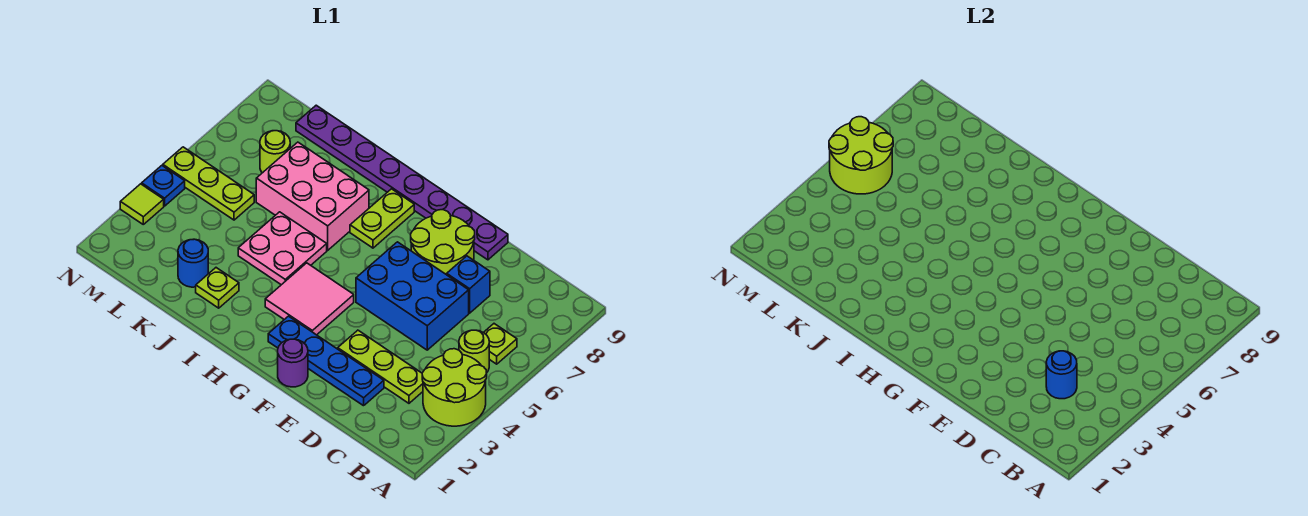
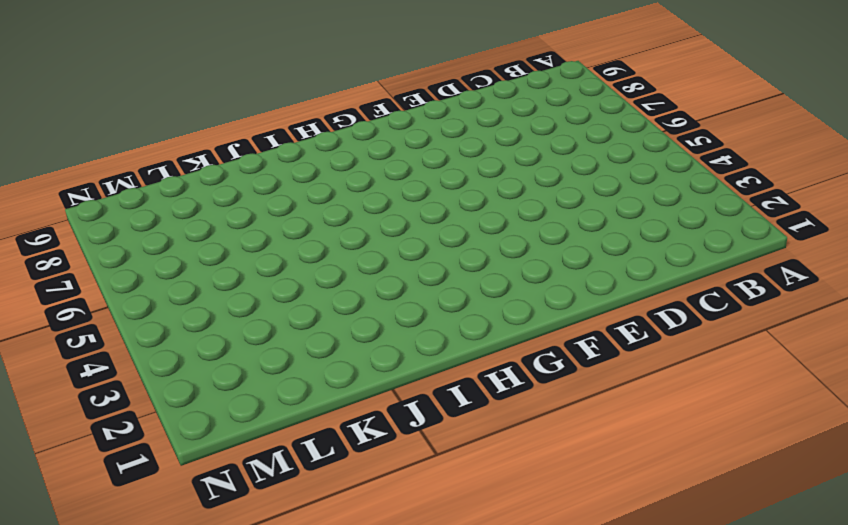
none -> lime 2x2 round brick [422,349,487,426]
none -> lime 1x1 round brick [459,330,489,373]
none -> lime 1x1 plate [483,324,517,364]

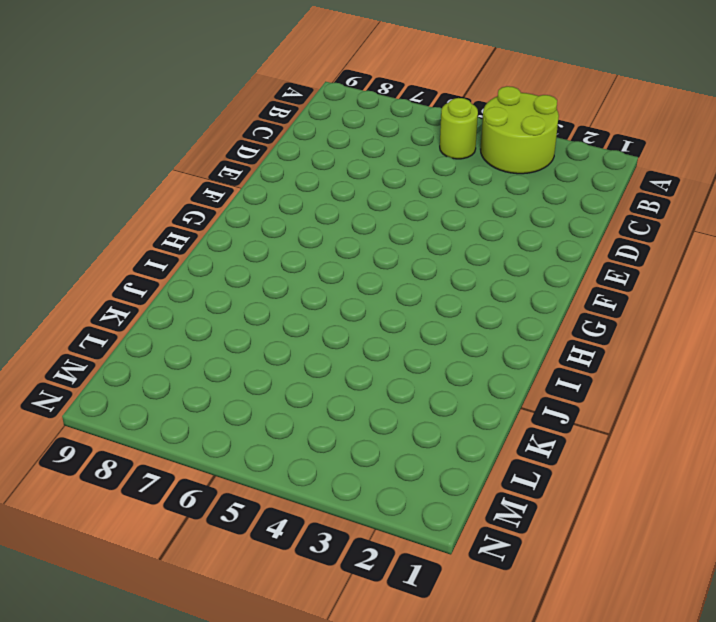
none -> lime 1x1 plate [483,324,517,364]
none -> lime 1x3 plate [338,330,423,403]
none -> blue 1x4 plate [268,316,384,406]

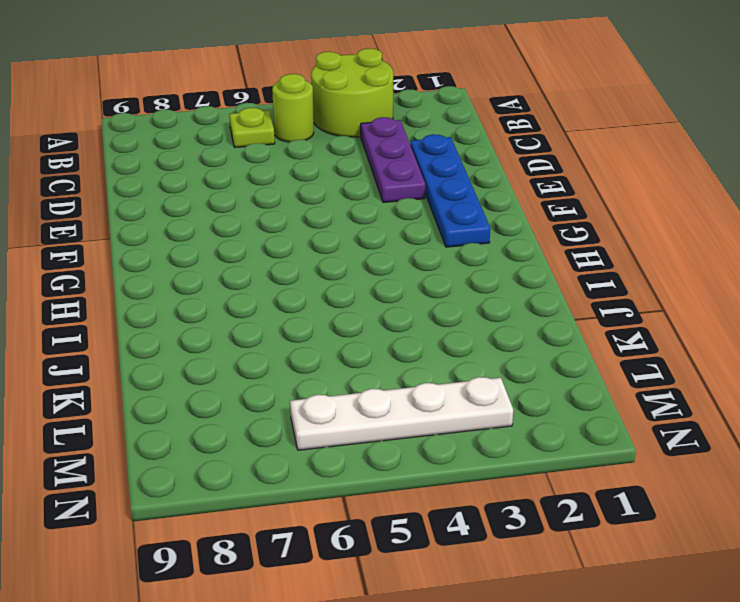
purple 1x3 plate [361,117,425,203] -> lime 1x3 plate [338,330,423,403]
white 1x4 plate [290,377,513,450] -> lime 1x3 plate [163,147,254,220]
none -> blue 2x3 brick [356,242,469,350]
none -> blue 1x1 brick [447,256,490,313]
none -> lime 2x2 round brick [411,210,475,275]

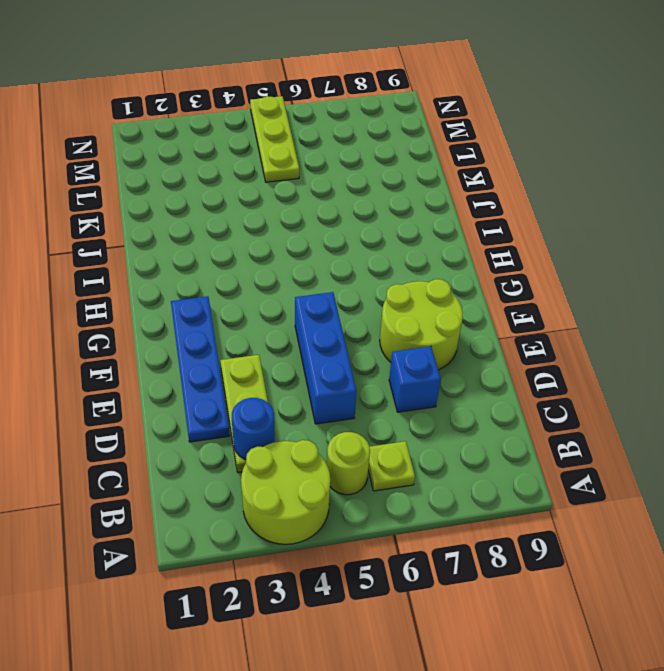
blue 1x3 brick [295,292,356,424] -> blue 2x3 brick [356,242,469,350]
none -> purple 1x8 plate [296,105,508,260]
none -> purple 1x1 round brick [278,339,308,387]
none -> pink 2x2 tile [265,263,354,335]

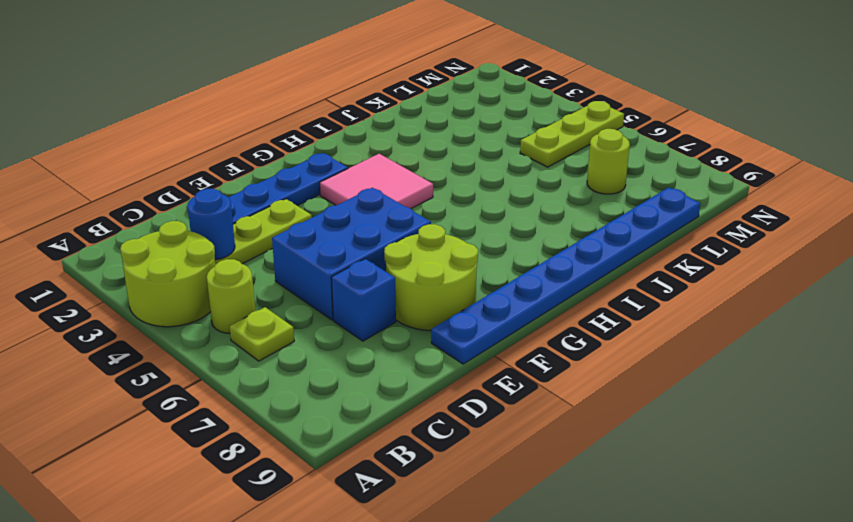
blue 1x8 plate [431,188,700,364] -> purple 1x8 plate [296,105,508,260]
none -> purple 1x1 round brick [278,339,308,387]
none -> lime 1x2 plate [350,189,414,248]
none -> pink 2x2 plate [238,212,327,285]

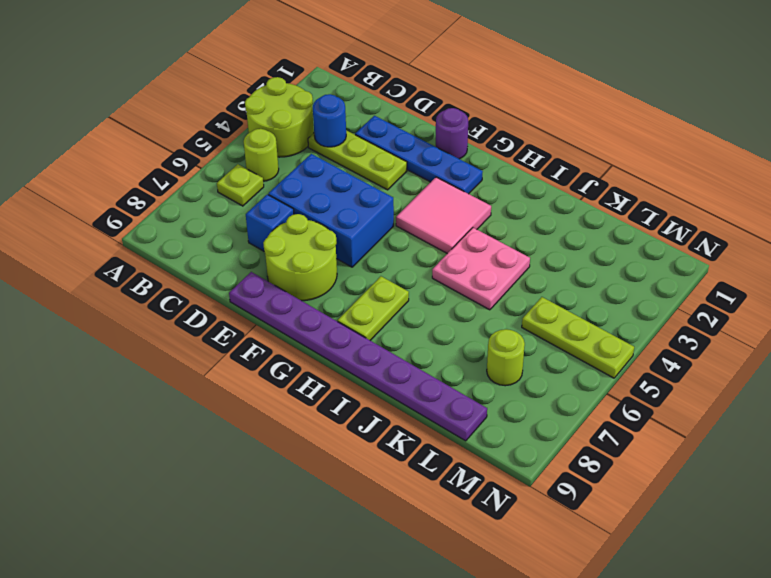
none -> pink 2x3 brick [256,142,369,250]
none -> lime 1x1 plate [196,268,239,308]
none -> blue 1x1 round brick [178,239,208,287]

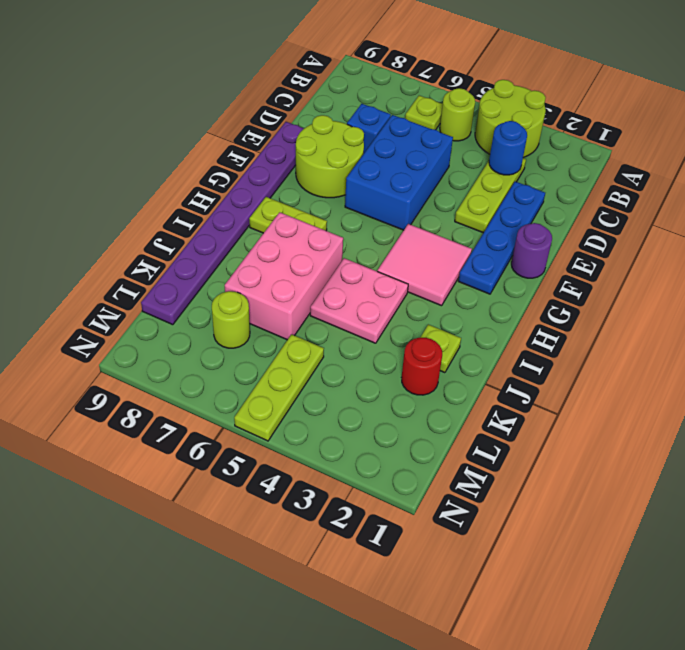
red 1x1 round brick [402,337,442,395] -> blue 1x1 round brick [178,239,208,287]
none -> lime 1x1 tile [120,184,164,224]
none -> blue 1x1 plate [142,166,185,206]
none -> lime 2x2 round brick [829,117,893,194]

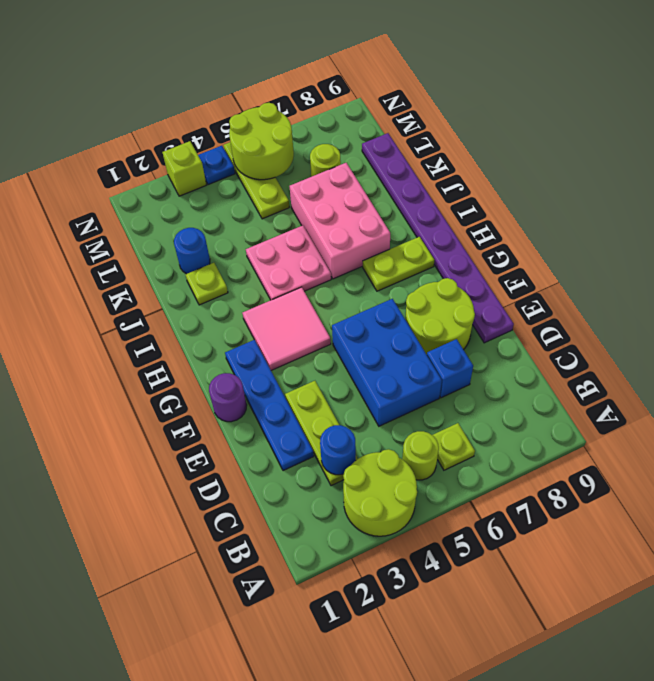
lime 1x1 brick [162,141,206,196] -> lime 1x1 tile [120,184,164,224]

